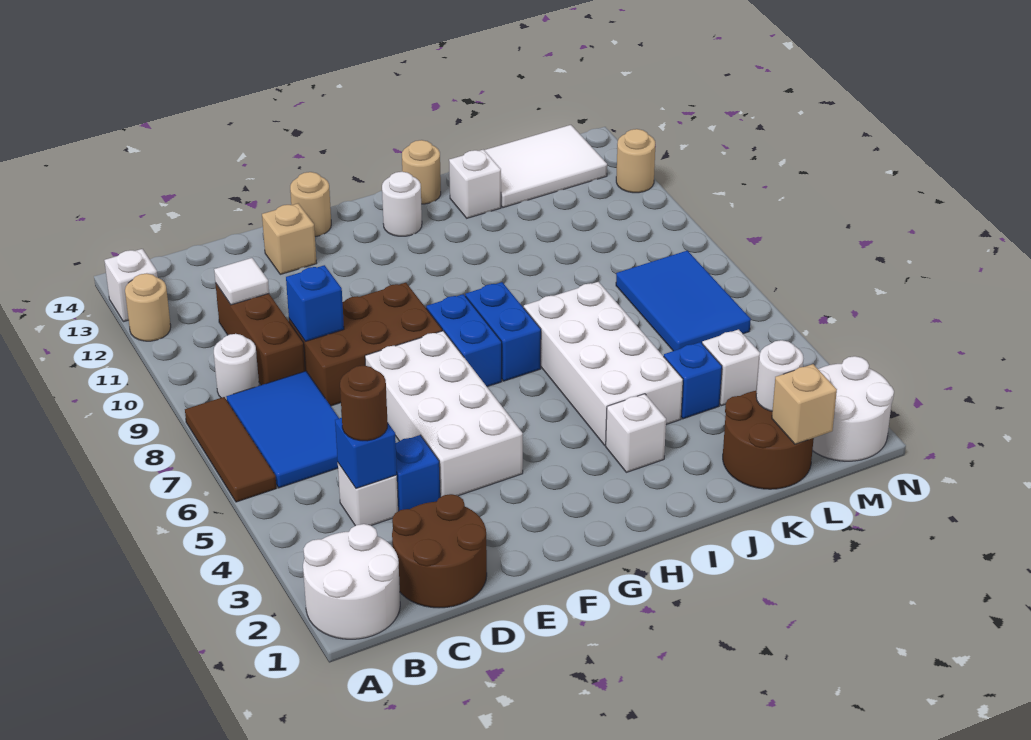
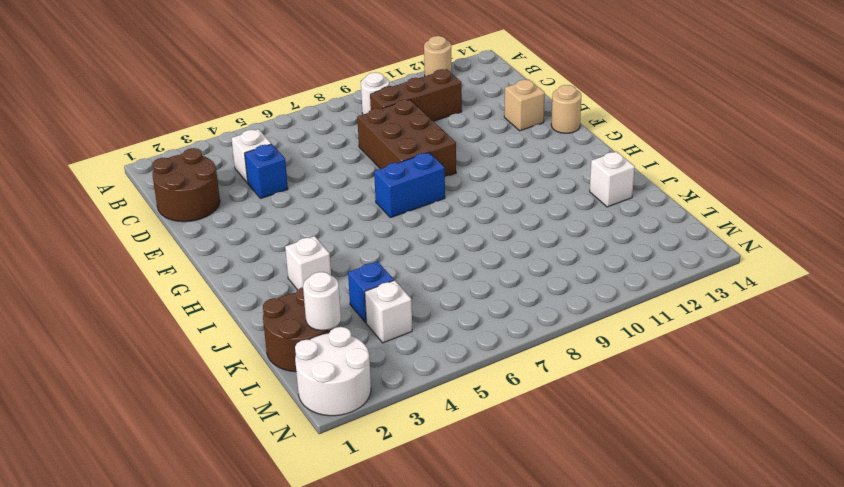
none -> white 2x2 round brick [303,524,400,639]
none -> brown 1x3 tile [185,397,276,502]
none -> white 1x1 brick [104,249,158,322]
none -> blue 2x3 tile [226,371,339,488]

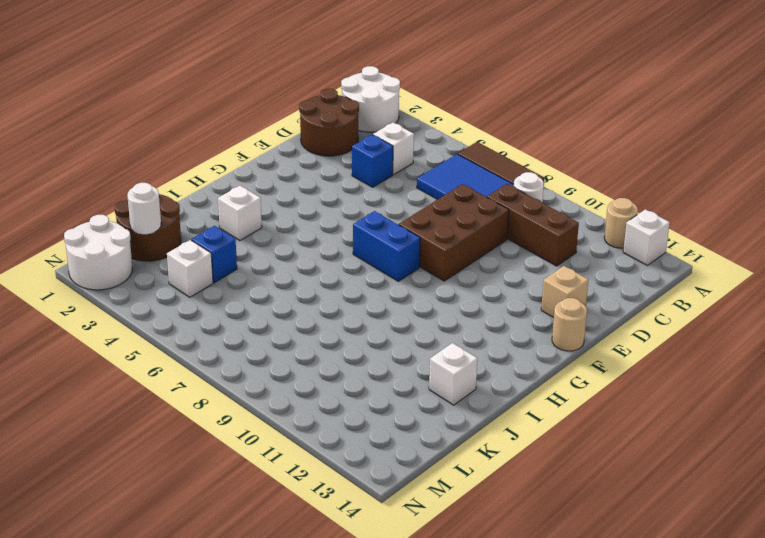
none -> white 2x4 brick [365,331,523,497]
none -> blue 1x2 brick [465,282,541,381]
none -> white 1x1 round brick [382,172,422,236]
none -> white 2x4 brick [524,282,683,445]

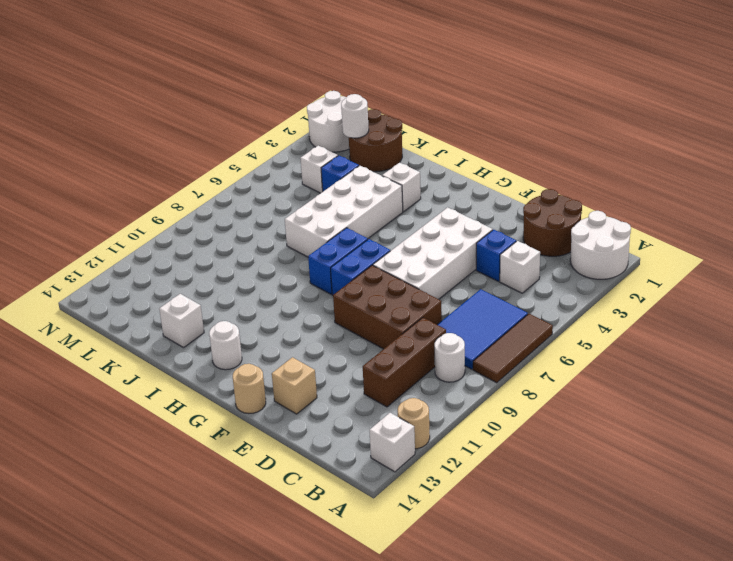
none -> tan 1x1 round brick [402,140,441,204]
none -> white 2x3 tile [485,125,607,208]
none -> blue 2x3 tile [616,251,751,351]
none -> tan 1x1 round brick [616,129,655,193]

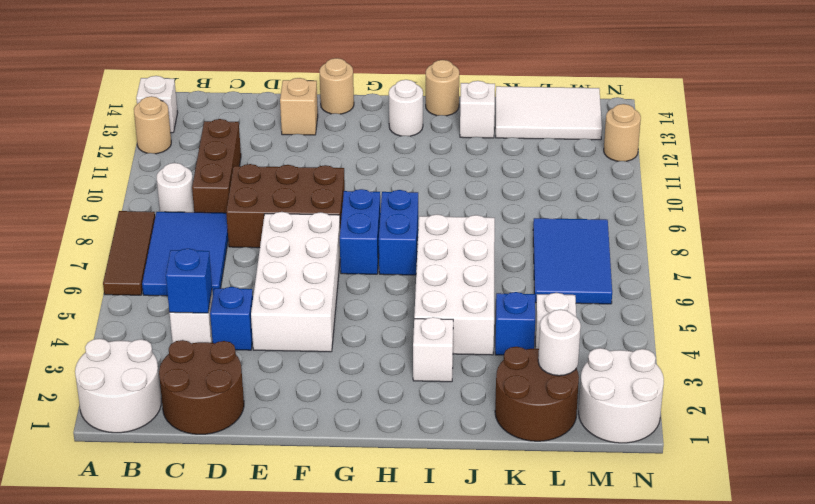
none -> white 1x1 tile [214,258,269,305]
none -> blue 1x1 brick [286,265,344,341]
none -> tan 1x1 brick [772,364,837,444]
none -> brown 1x1 round brick [340,366,388,441]

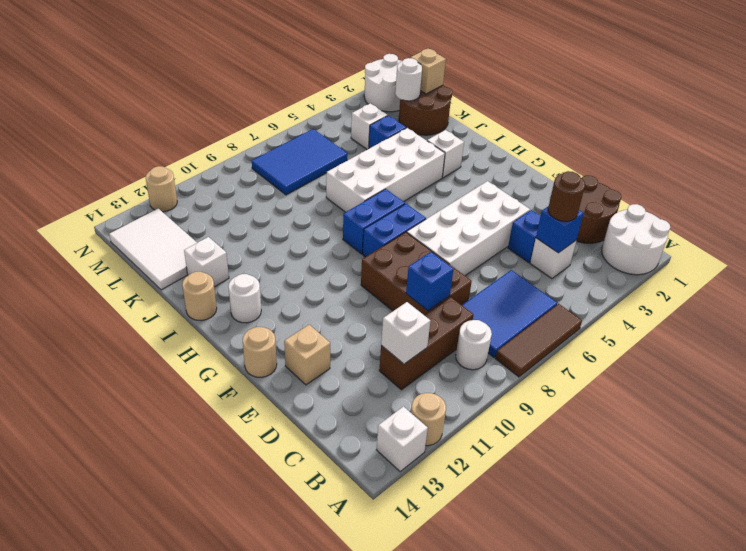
white 1x1 brick [381,302,430,364] -> white 1x1 tile [214,258,269,305]

